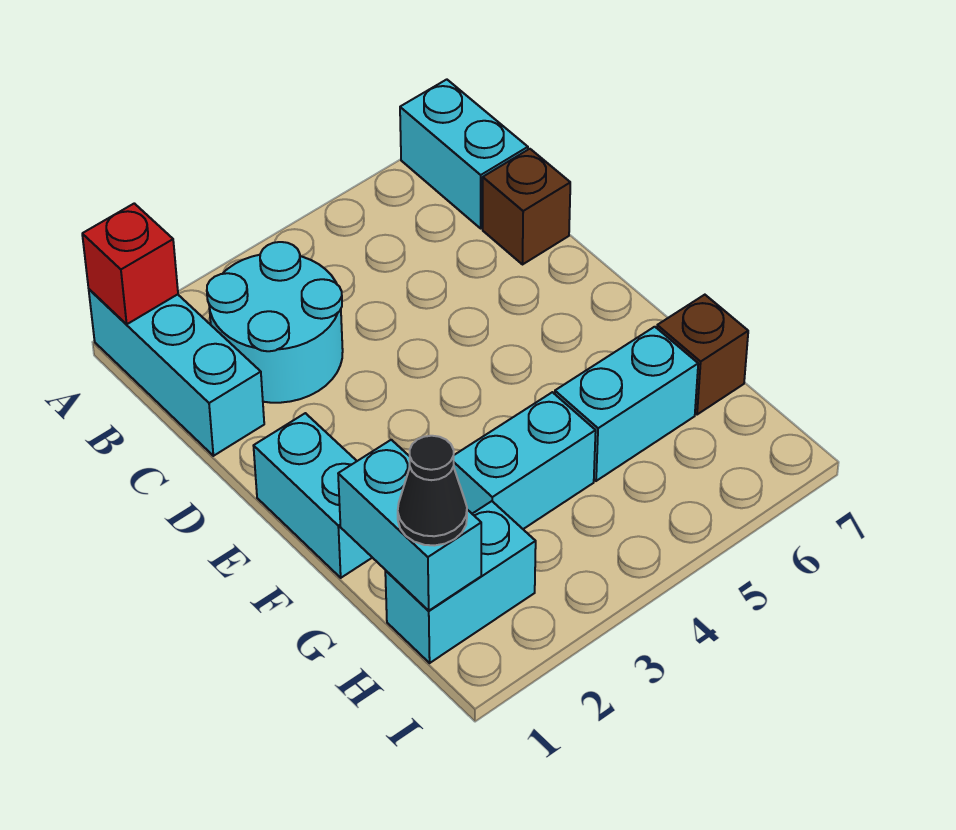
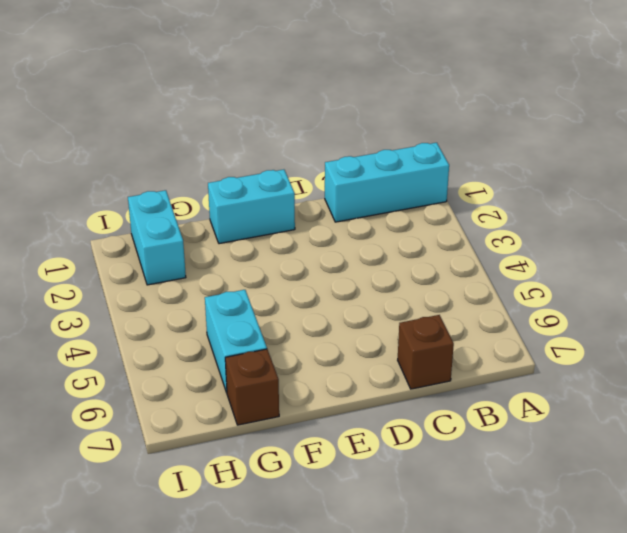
none -> cyan 1x2 brick [400,79,528,228]
none -> cyan 2x2 round brick [207,242,343,403]
none -> cyan 1x2 brick [453,392,596,529]

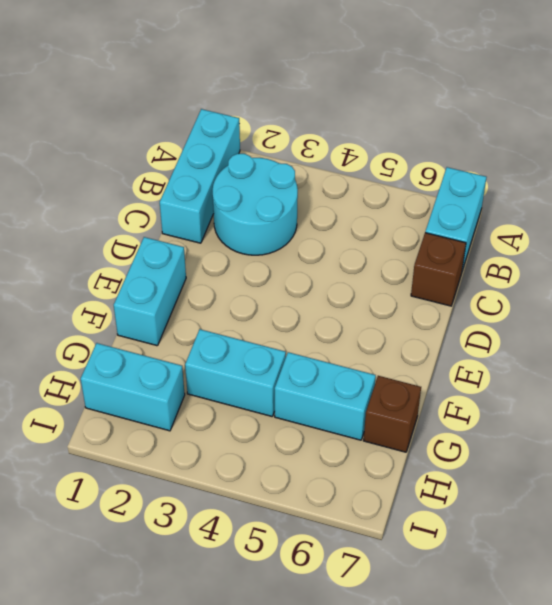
none -> red 1x1 brick [82,203,178,324]
none -> cyan 1x2 brick [338,440,481,611]
none -> black 1x1 cone [398,436,467,546]

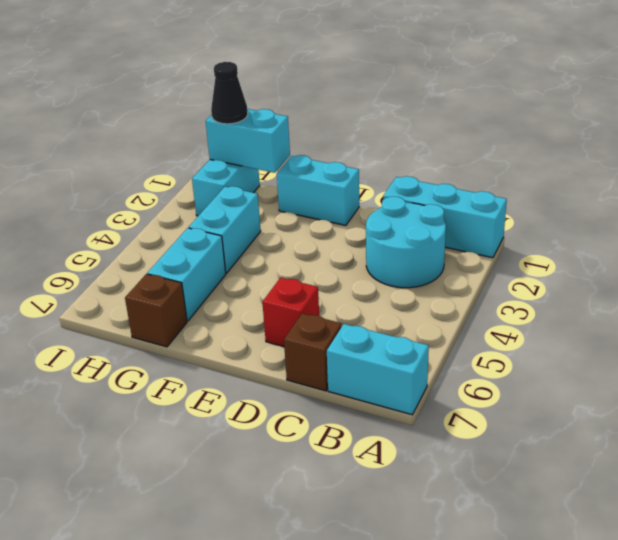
red 1x1 brick [262,278,319,346] -> red 1x1 brick moved to [82,203,178,324]

